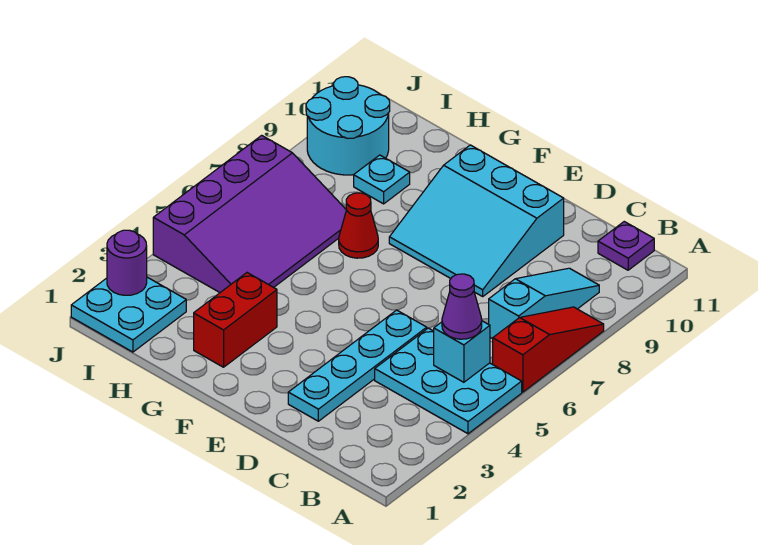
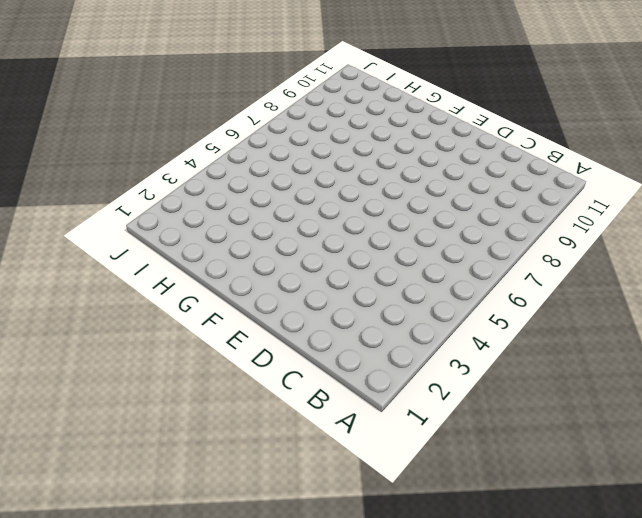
none -> cyan 2x3 plate [375,328,522,434]
none -> red 1x3 slope [493,307,604,392]
none -> cyan 1x3 slope [489,268,599,339]

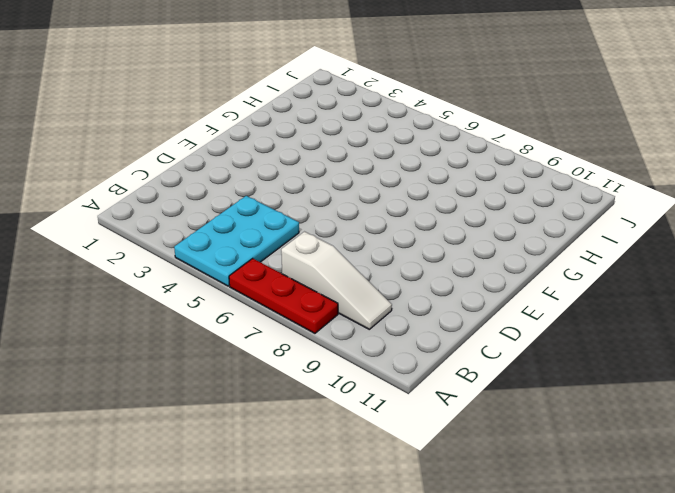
red 1x3 plate [229,258,338,333] -> red 1x3 slope [493,307,604,392]
white 1x3 slope [281,232,392,329] -> cyan 1x3 slope [489,268,599,339]
none -> purple 1x1 plate [598,222,654,270]
none -> cyan 1x4 plate [288,310,427,421]
none -> cyan 3x3 slope [389,145,564,296]

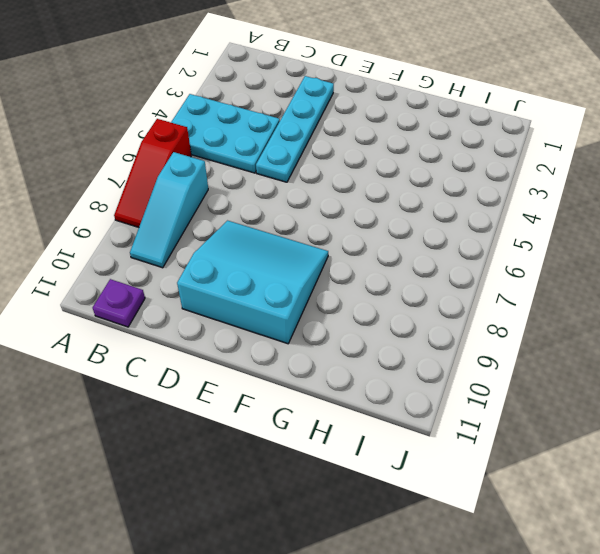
none -> red 1x2 brick [194,273,277,367]
none -> red 1x1 cone [339,193,378,258]
none -> purple 3x4 slope [153,135,346,292]

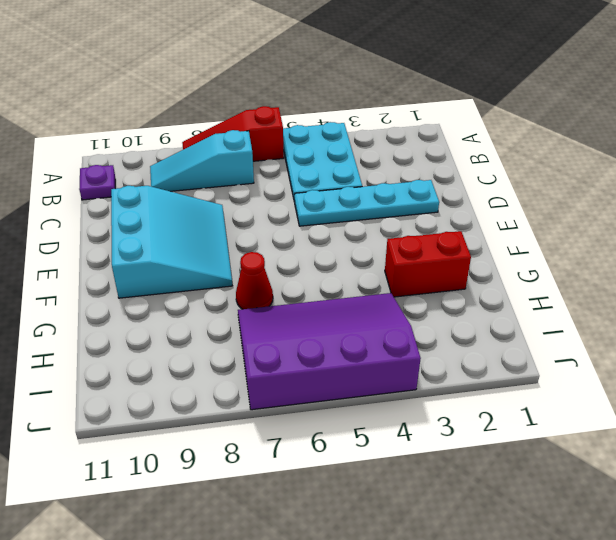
none -> cyan 1x1 plate [354,155,410,204]
none -> cyan 2x2 plate [71,277,186,352]
none -> cyan 2x2 round brick [306,77,390,175]

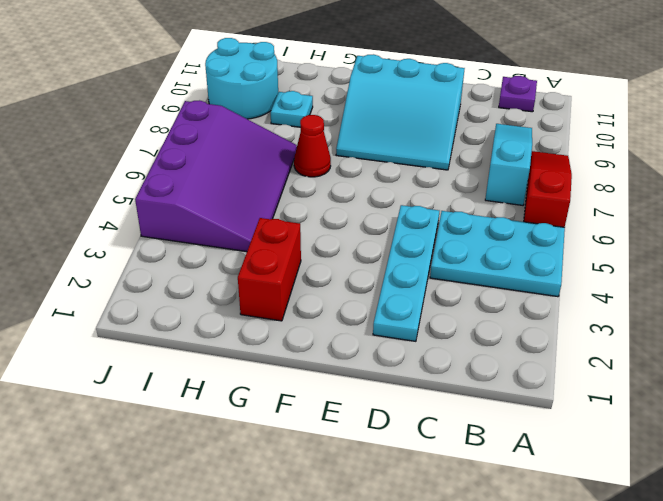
none -> cyan 2x2 plate [71,277,186,352]
none -> cyan 1x1 brick [434,321,490,382]
none -> purple 1x1 round brick [107,230,147,295]

